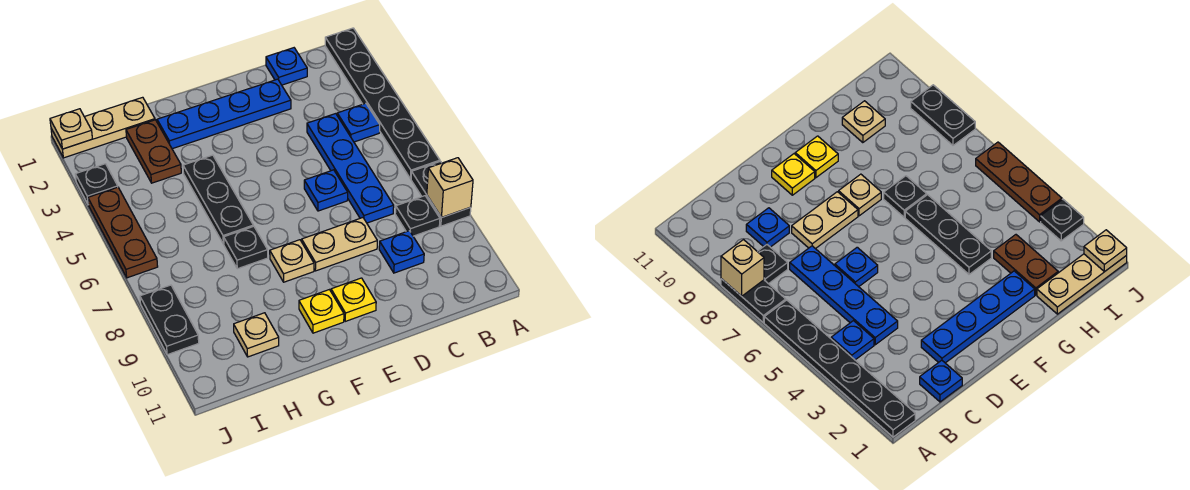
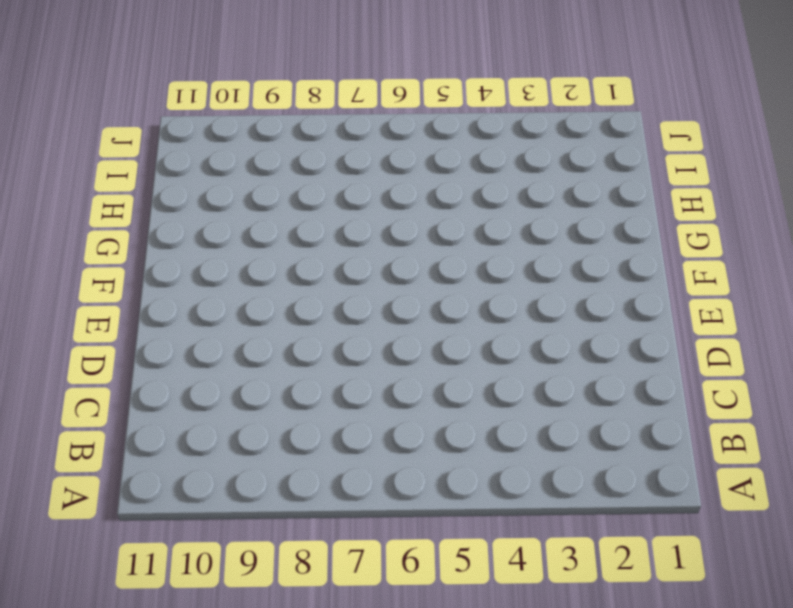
none -> black 1x6 plate [325,28,440,179]
none -> black 1x2 plate [411,161,471,226]
none -> blue 1x1 plate [337,103,380,142]

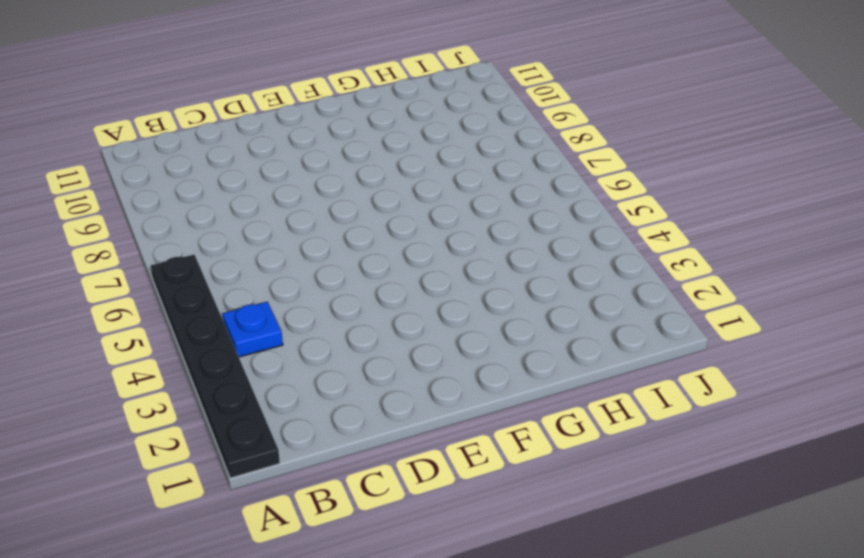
none -> black 1x2 plate [411,161,471,226]
none -> black 1x1 plate [395,196,440,236]
none -> blue 1x1 plate [266,48,307,85]

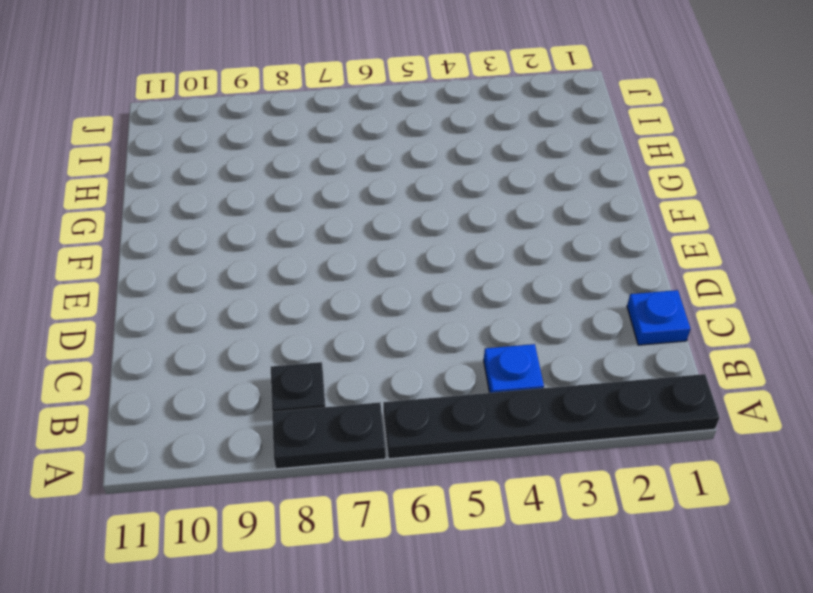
none -> blue 1x4 plate [307,114,394,223]
none -> blue 1x1 plate [379,231,424,273]
none -> blue 1x4 plate [157,79,291,149]

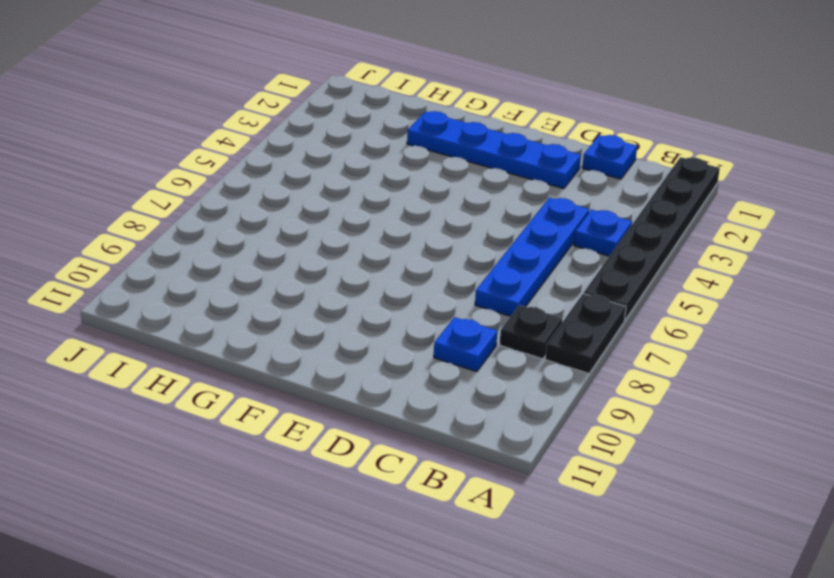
none -> blue 1x1 plate [304,170,348,211]
none -> tan 1x2 plate [302,218,377,271]
none -> yellow 1x1 plate [331,278,376,321]

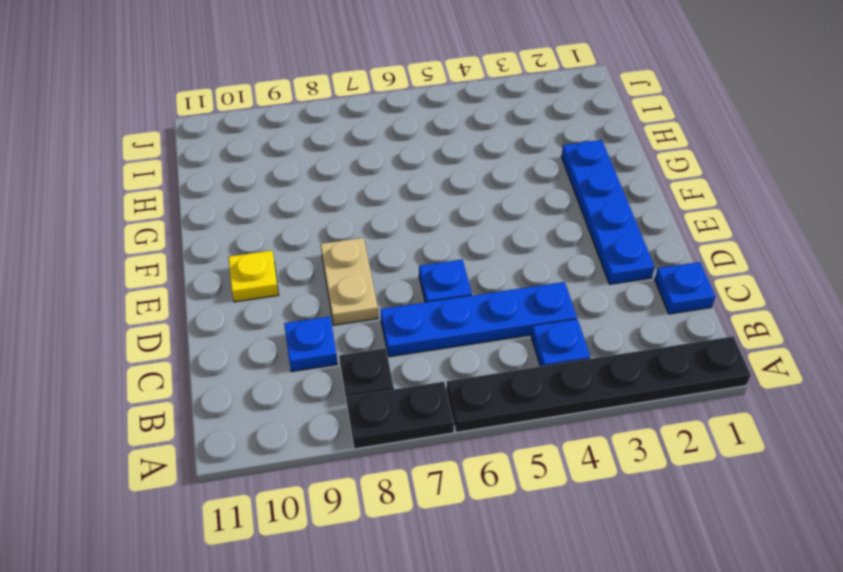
none -> tan 1x1 plate [270,240,314,282]
none -> yellow 1x1 plate [299,290,344,333]
none -> black 1x3 plate [183,155,253,244]

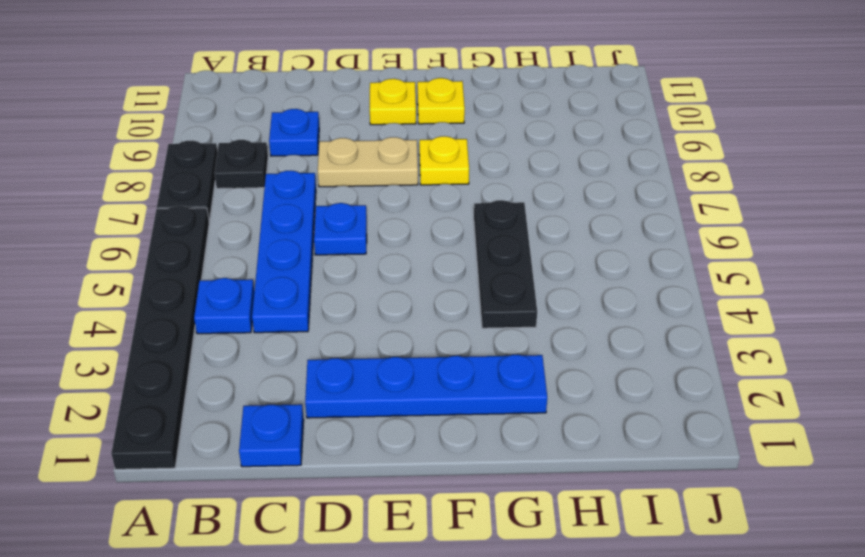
yellow 1x1 plate [419,136,469,185] -> tan 1x1 plate [270,240,314,282]
none -> black 1x1 plate [224,226,268,269]
none -> tan 1x3 plate [51,97,155,158]
none -> brown 1x2 plate [126,120,181,183]

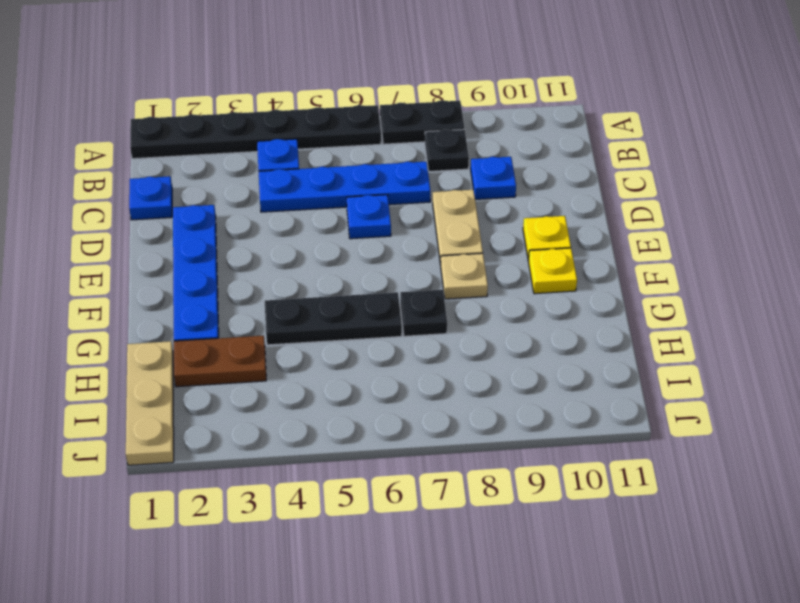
none -> tan 1x1 plate [234,313,279,357]
none -> black 1x1 plate [75,164,118,205]
none -> brown 1x3 plate [88,187,158,278]

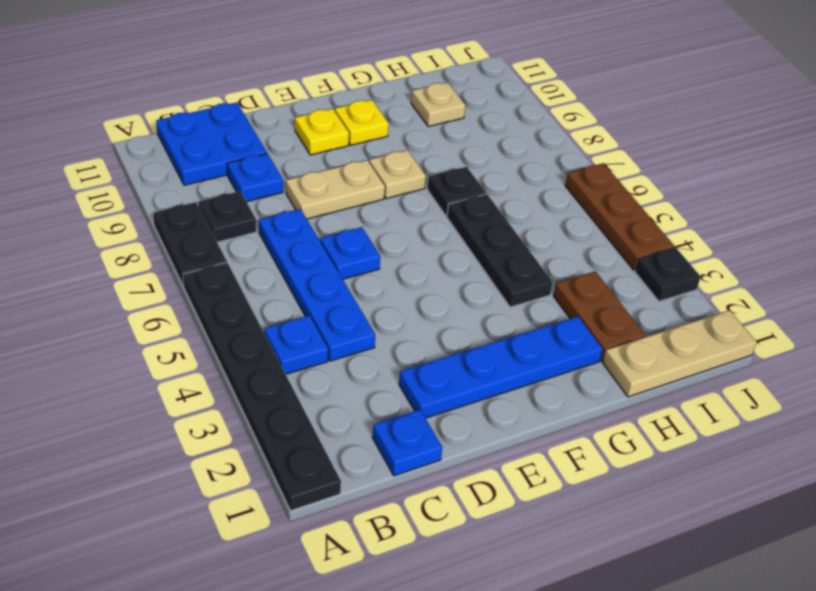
blue 2x2 plate [156,102,267,185] -> none
none -> black 1x2 plate [140,285,199,355]
none -> tan 1x1 brick [427,158,473,218]
none -> tan 1x1 plate [50,109,92,149]

